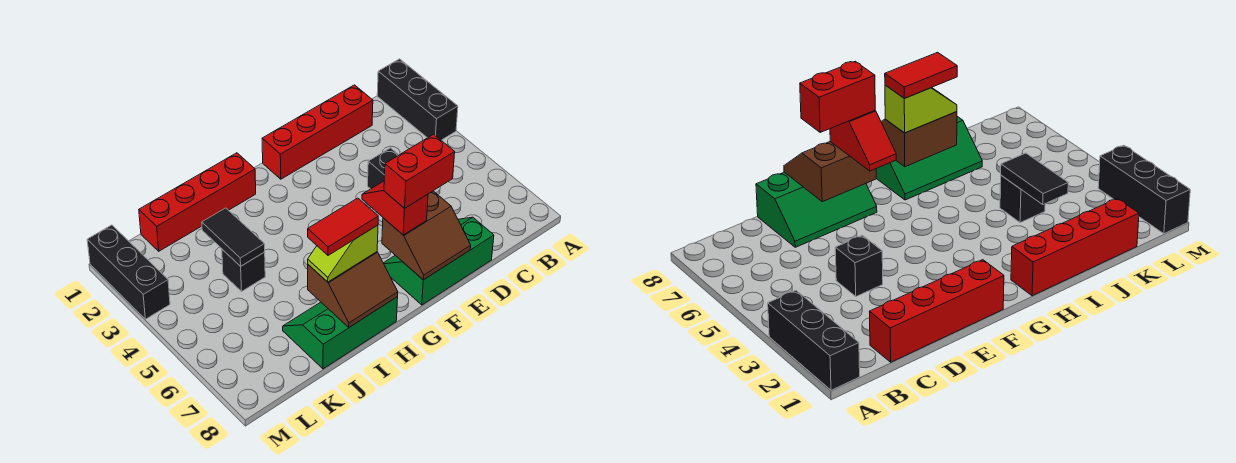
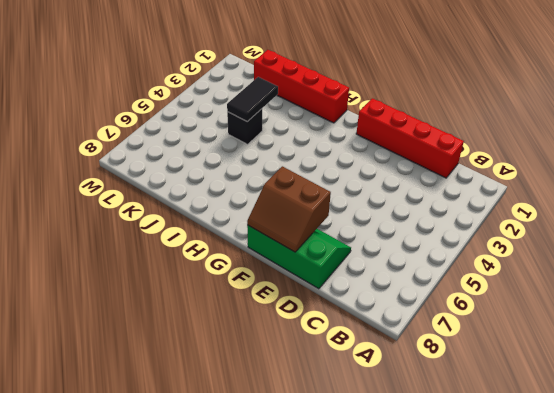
none -> black 1x3 brick [377,59,458,140]
none -> black 1x1 brick [368,148,398,189]
none -> green 2x3 slope [283,297,398,369]

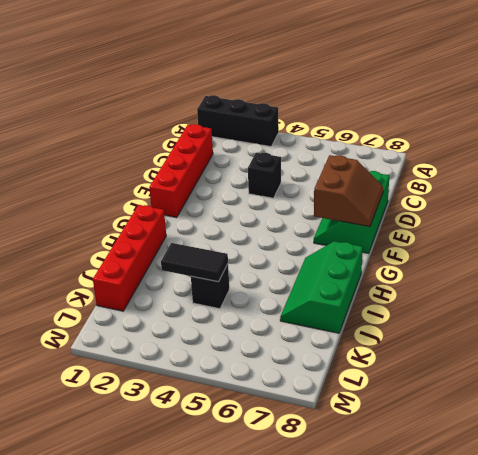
none -> black 1x3 brick [87,225,170,319]
none -> brown 2x2 slope [308,252,398,327]
none -> red 1x2 slope [362,181,428,235]

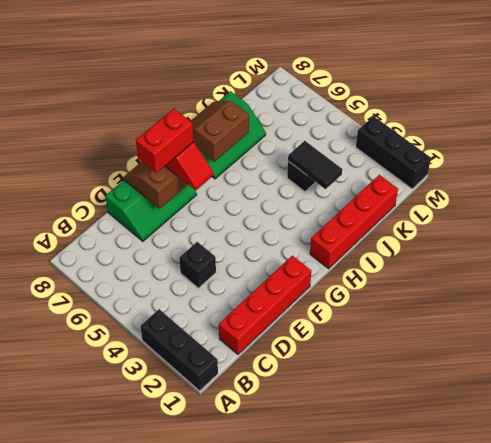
none -> lime 1x2 slope [308,225,378,282]
none -> red 1x2 tile [308,198,378,255]

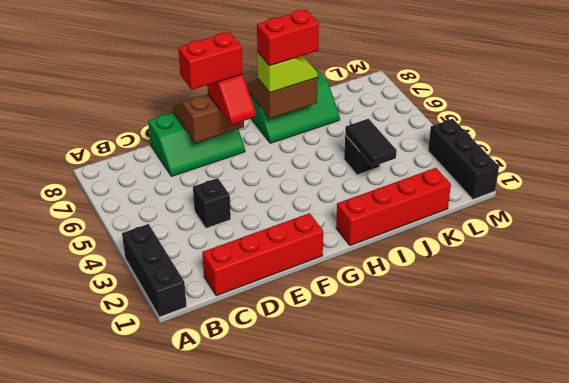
red 1x2 brick [257,10,319,66] -> red 1x2 tile [308,198,378,255]

